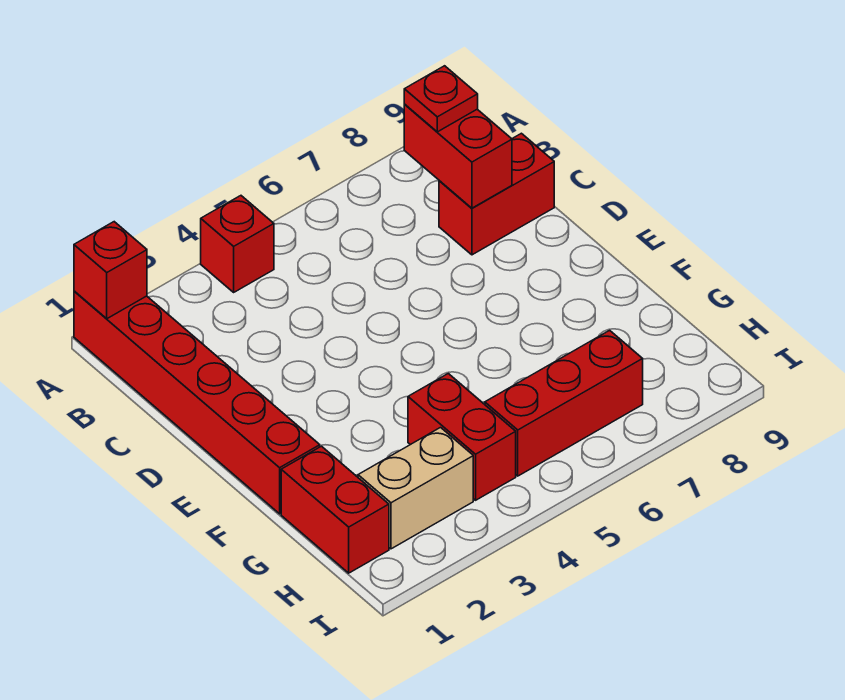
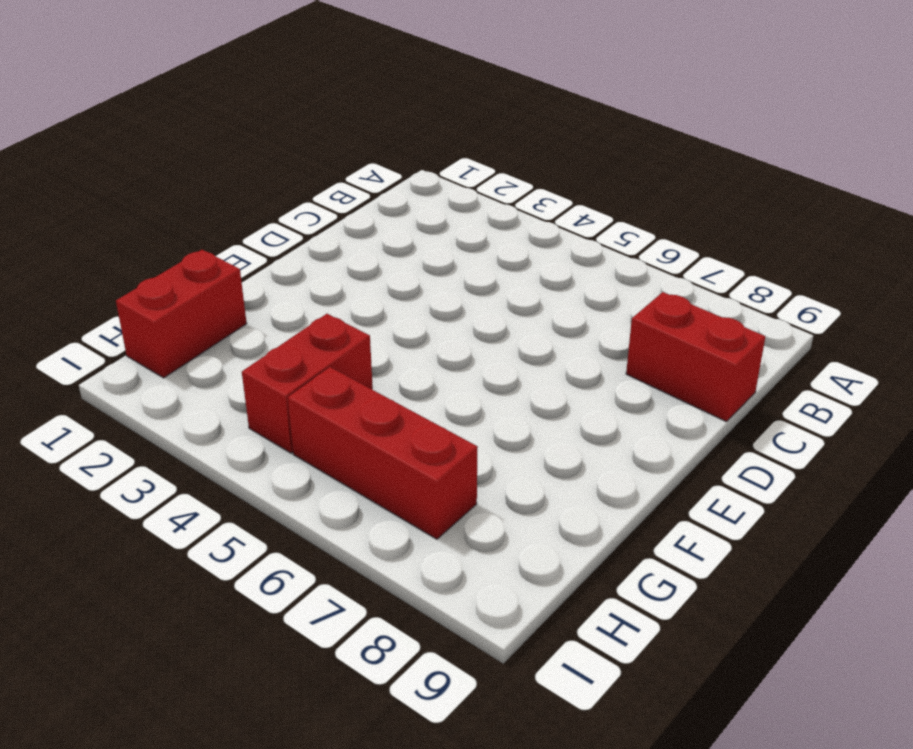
none -> red 1x6 brick [74,291,320,514]
none -> red 1x1 brick [201,196,274,292]

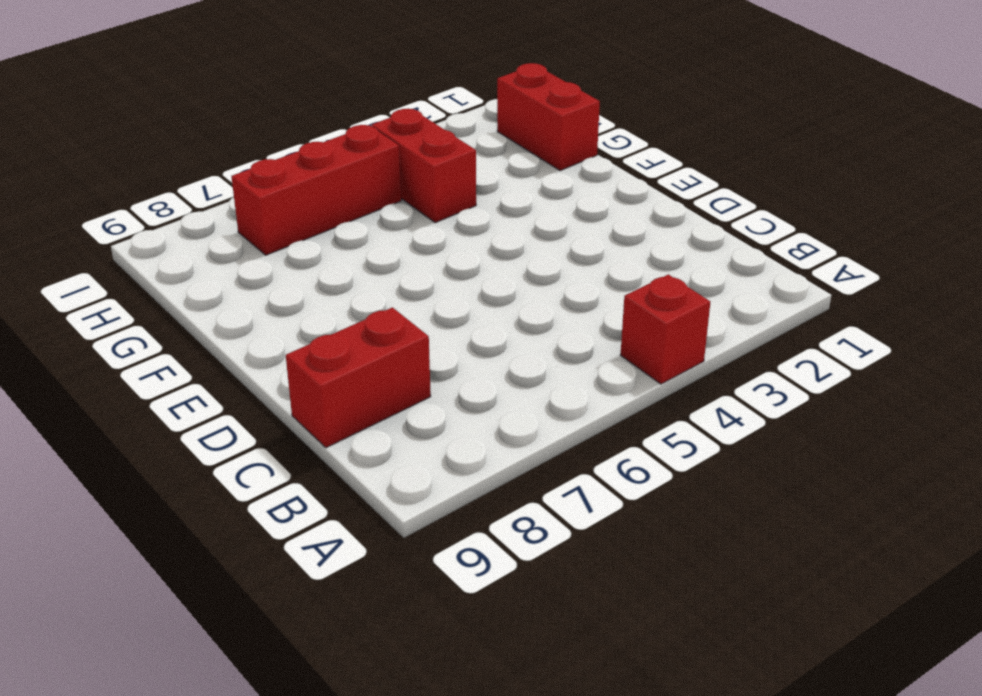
none -> red 1x6 brick [74,291,320,514]
none -> tan 1x2 brick [358,428,473,549]

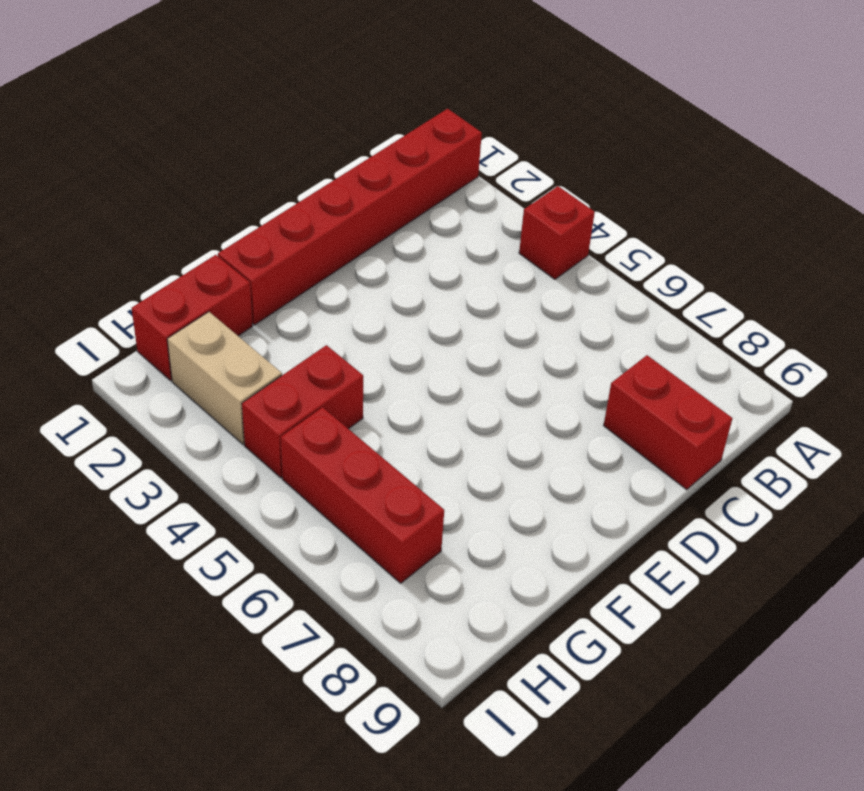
none -> red 1x1 brick [74,222,147,319]
none -> red 1x2 brick [404,105,512,208]

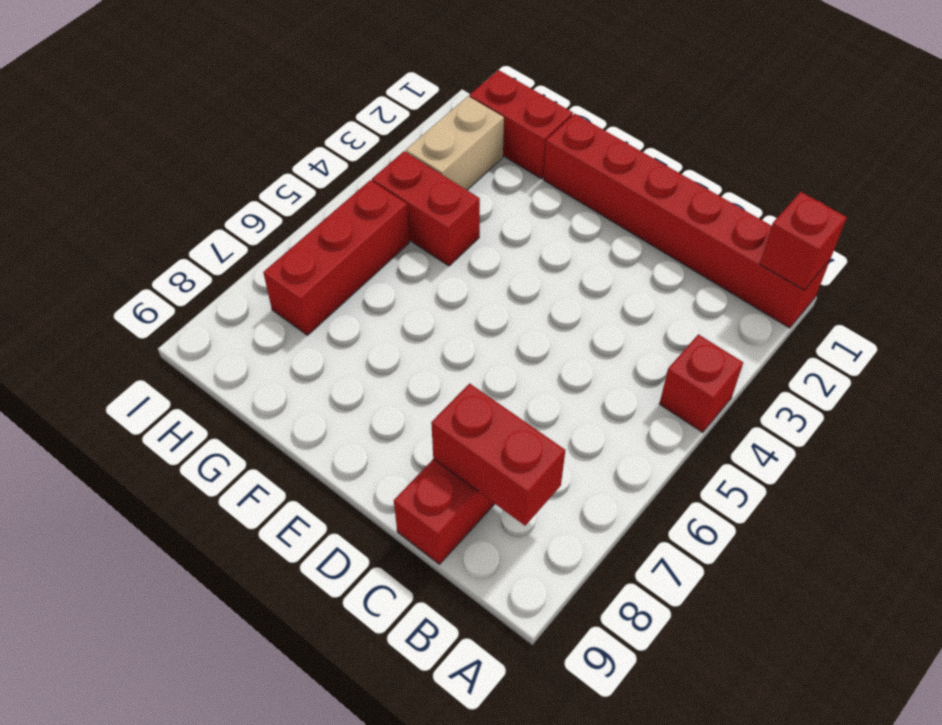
none -> red 1x1 plate [404,66,478,132]

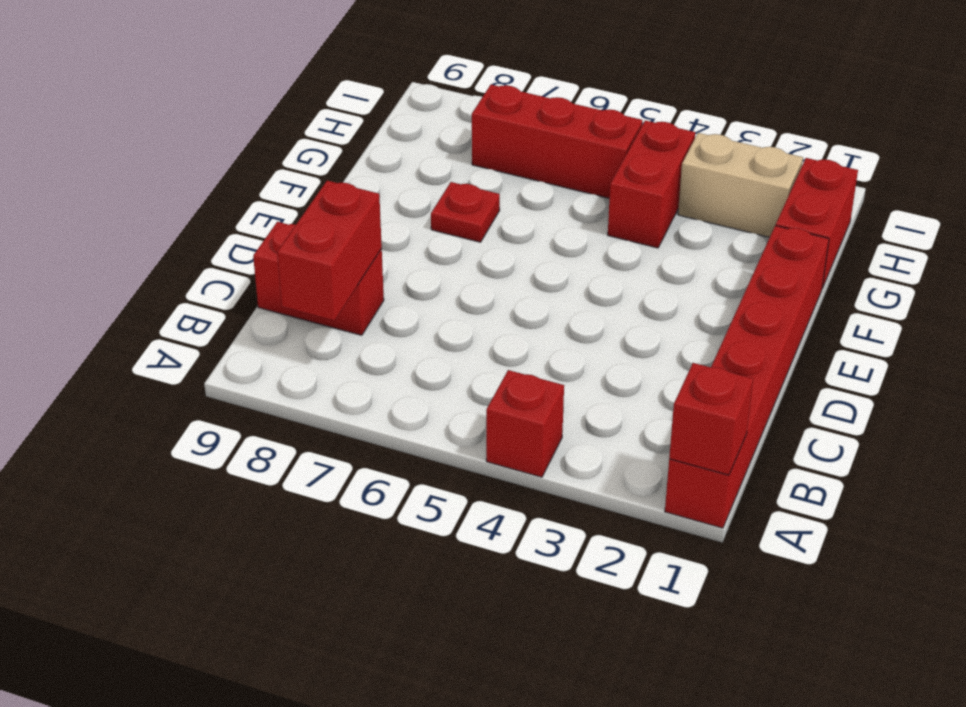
red 1x1 plate [431,182,500,242] -> red 1x1 plate moved to [404,66,478,132]

